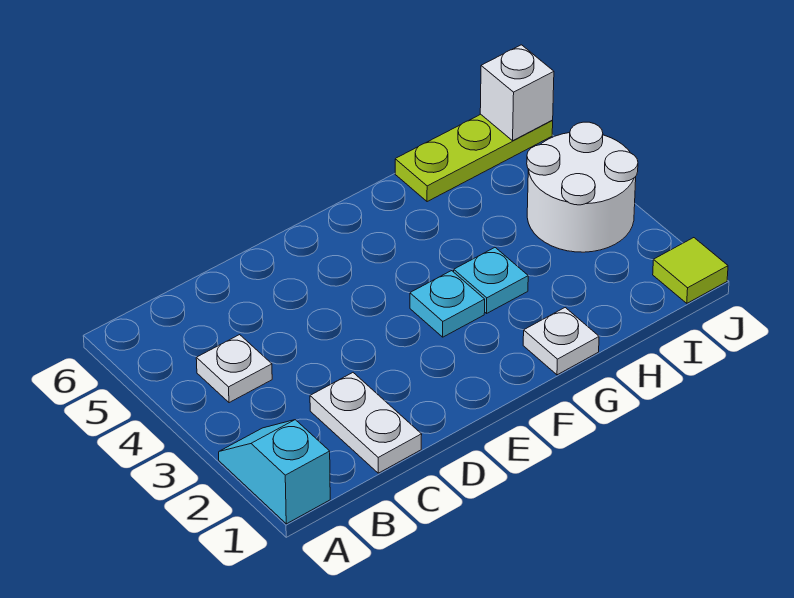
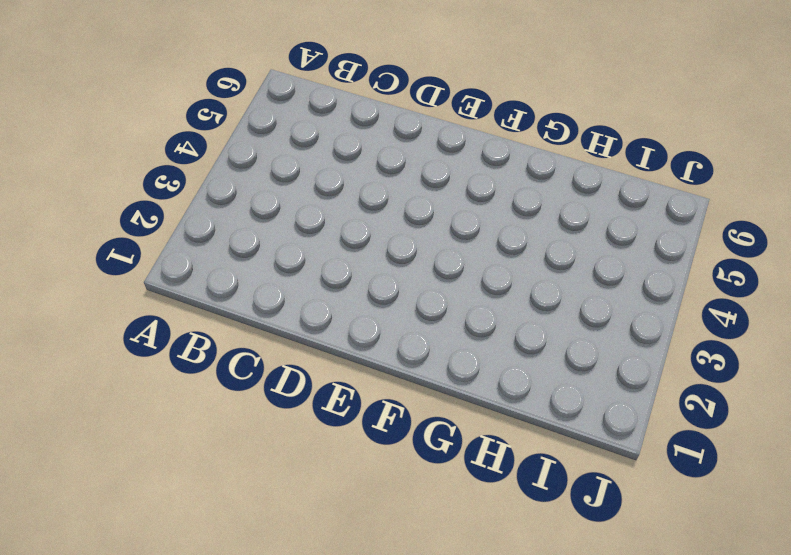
none -> cyan 1x2 slope [219,420,330,524]
none -> white 1x1 plate [196,335,272,403]

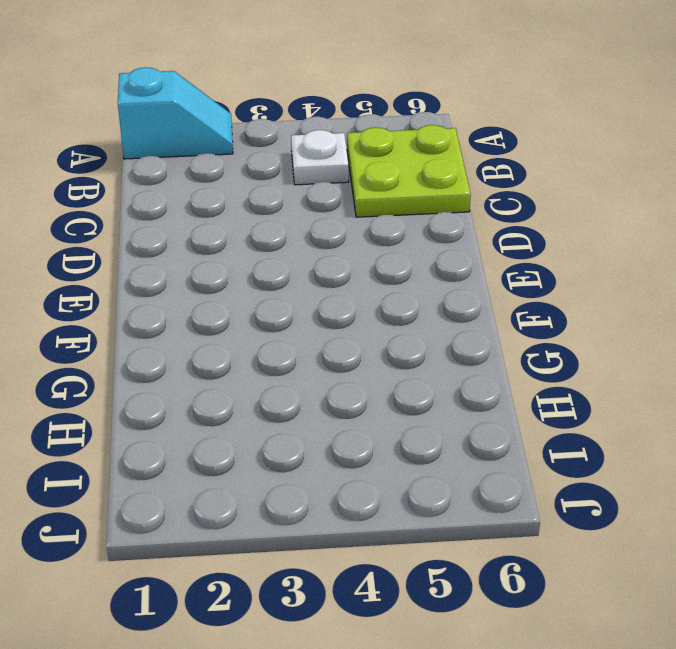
lime 2x2 plate [347,125,471,217] -> none
none -> white 1x2 plate [310,373,422,473]
none -> cyan 1x1 plate [410,271,485,337]

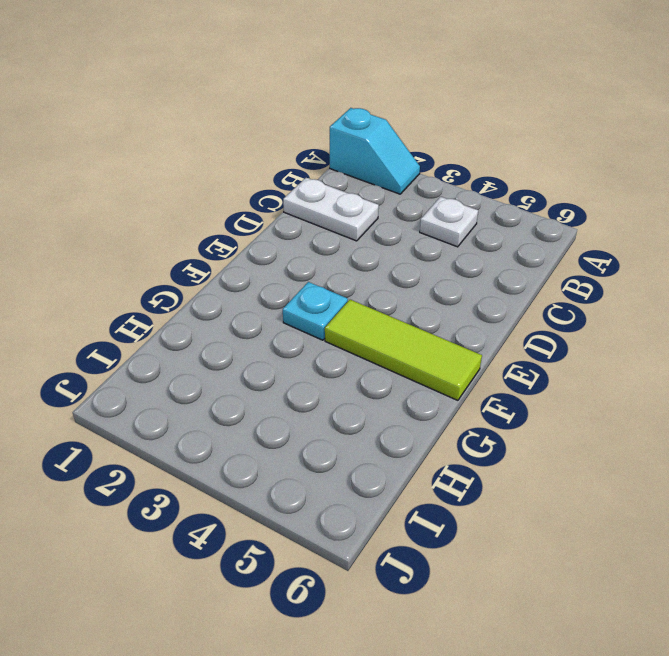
lime 1x3 tile [325,300,482,400] -> none
none -> white 1x1 plate [523,308,599,375]
none -> cyan 1x1 plate [454,248,528,313]

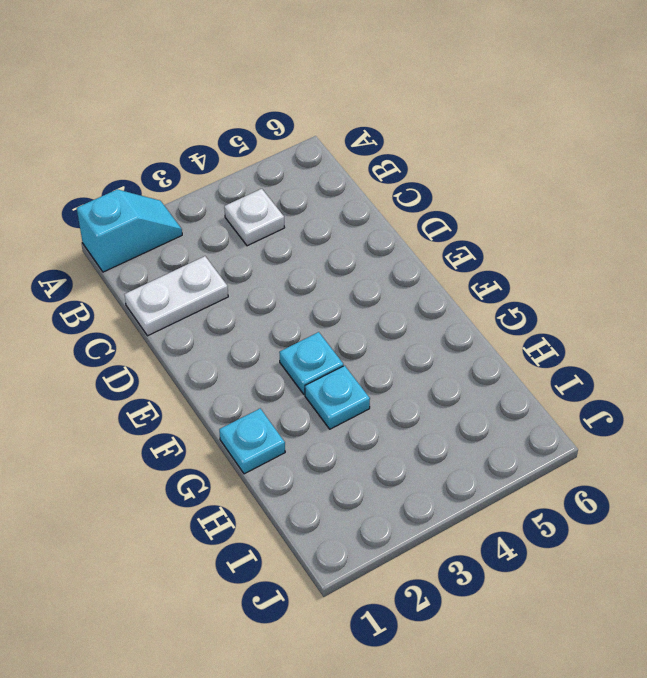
cyan 1x1 plate [219,409,285,474] -> white 1x1 plate [523,308,599,375]
none -> lime 1x3 plate [395,114,553,202]
none -> white 2x2 round brick [527,122,638,252]

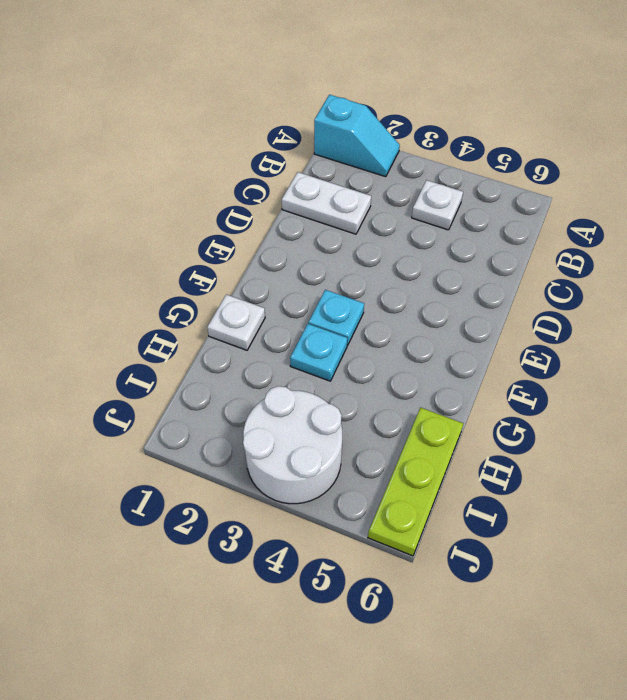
none -> lime 1x1 tile [653,238,728,303]
none -> white 1x1 brick [480,45,554,141]

